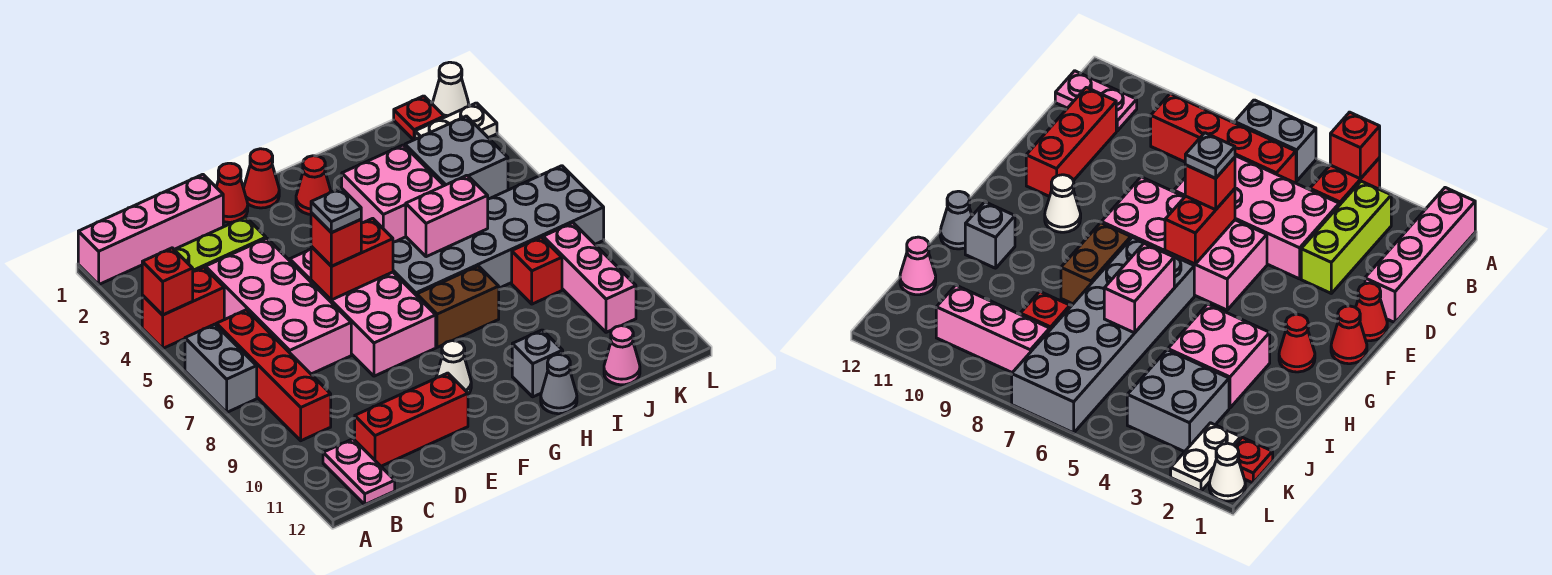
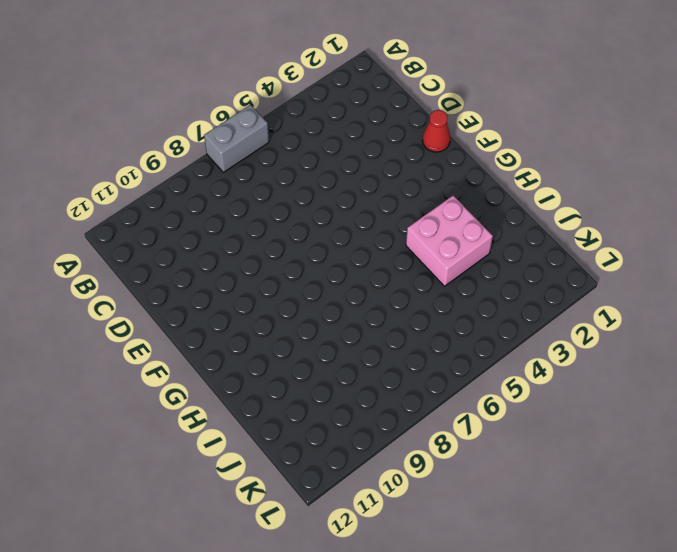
none -> pink 1x4 brick [78,174,223,284]
none -> red 1x2 brick [142,267,224,348]
none -> lime 1x3 brick [175,217,266,271]
none -> red 1x4 brick [216,310,331,441]

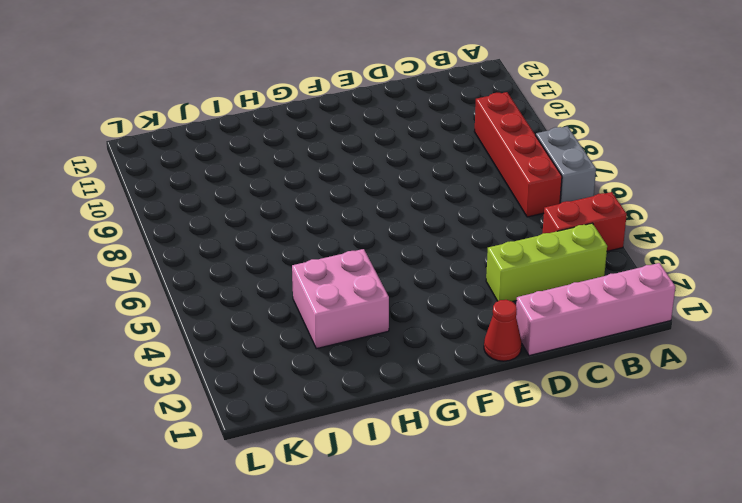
none -> pink 1x2 plate [323,439,395,505]
none -> pink 2x4 brick [205,238,351,374]
none -> red 1x3 brick [355,373,468,466]
none -> pink 2x4 brick [290,249,436,376]

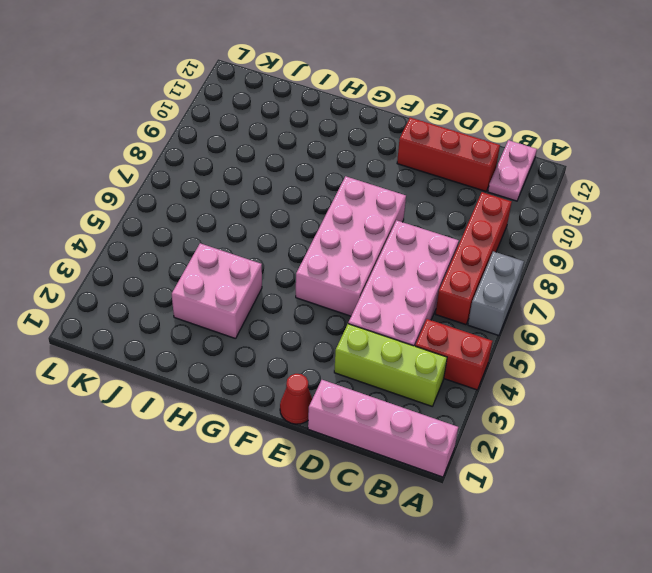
none -> red 1x1 cone [243,149,279,208]
none -> white 1x1 cone [436,341,471,394]
none -> red 1x1 cone [296,156,331,215]
none -> grey 2x6 brick [393,166,604,296]

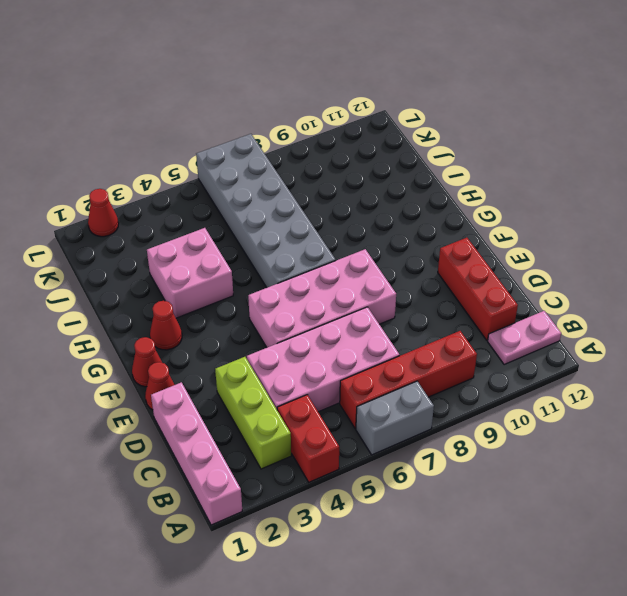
red 1x1 cone [88,189,119,237] -> white 1x2 plate [415,103,497,139]
none -> white 1x1 cone [436,341,471,394]
none -> brown 1x2 brick [417,266,499,347]
none -> grey 1x1 brick [512,330,563,397]
none -> grey 1x1 cone [541,355,577,414]

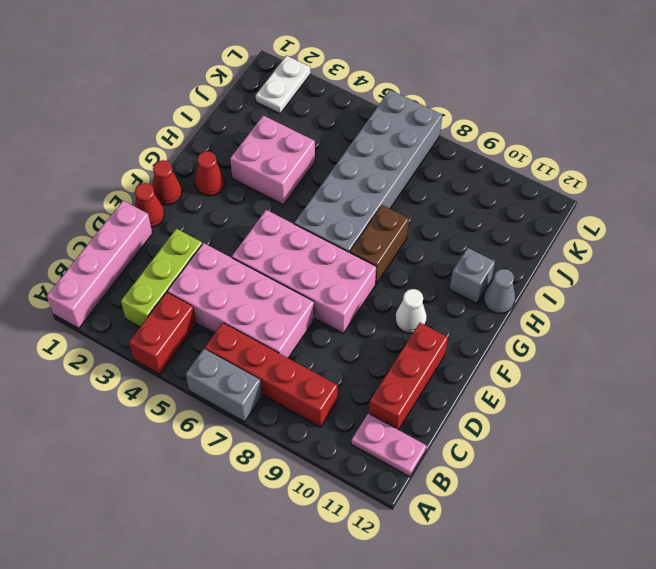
none -> grey 2x2 brick [405,116,508,199]
none -> red 1x1 brick [512,237,562,304]
none -> pink 1x1 cone [604,326,640,385]
none -> red 1x1 plate [394,96,444,140]

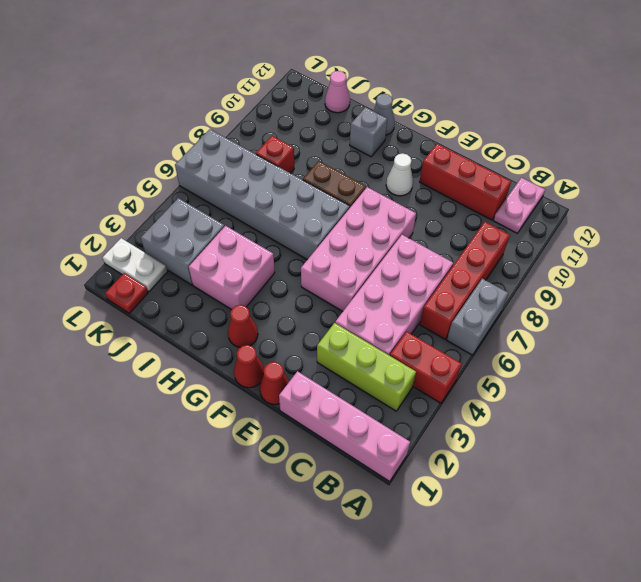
none -> pink 1x3 brick [543,223,636,332]
none -> white 1x1 cone [432,62,469,117]
none -> red 1x1 brick [142,248,193,315]
none -> red 1x2 brick [311,218,393,300]

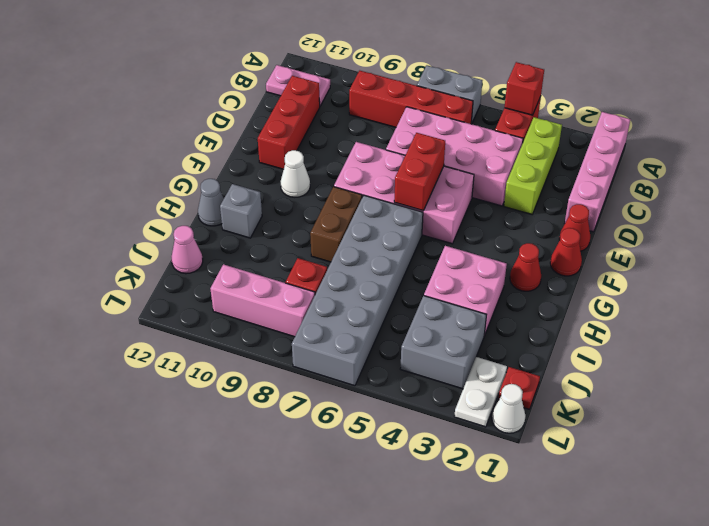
none -> pink 1x2 brick [406,175,488,257]
none -> red 1x1 brick [311,213,361,266]
none -> grey 1x1 plate [311,188,361,233]

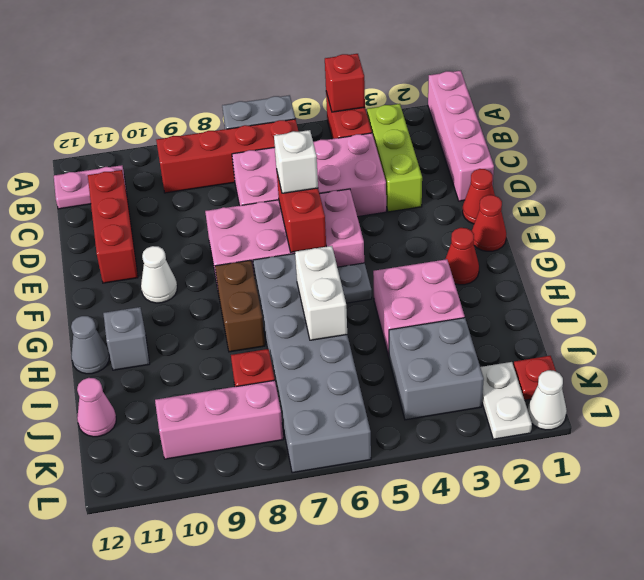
white 1x1 brick [274,130,318,193] -> red 1x1 brick [311,213,361,266]
grey 1x1 plate [337,263,372,303] -> grey 1x1 plate moved to [311,188,361,233]
white 1x2 brick [295,246,347,340] -> pink 1x2 brick [406,175,488,257]

